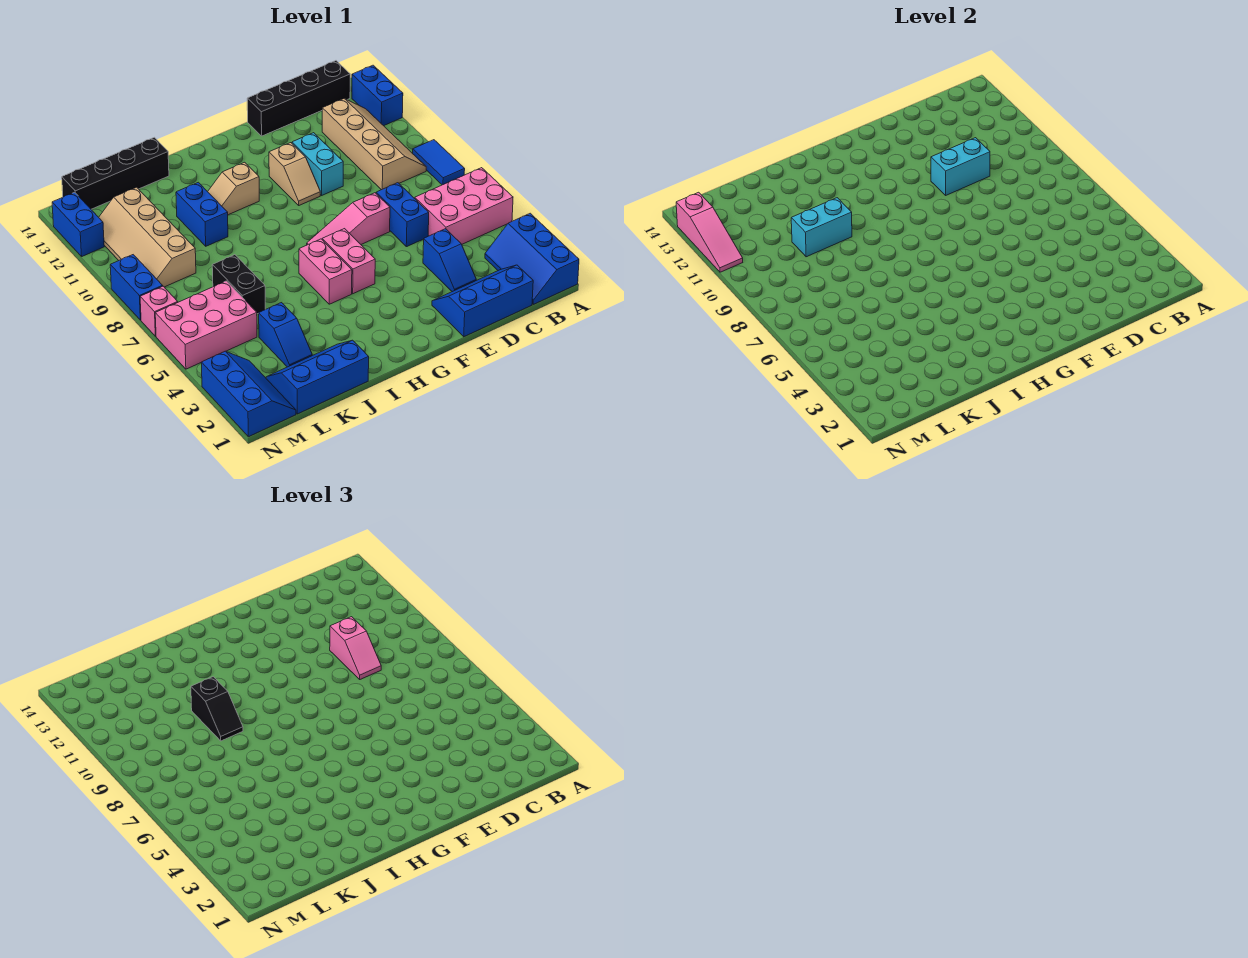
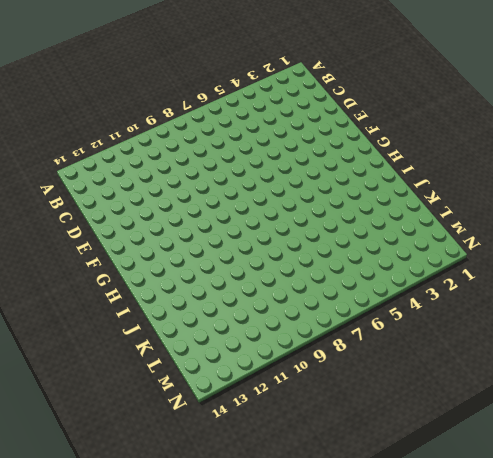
none -> blue 2x3 slope [485,213,579,304]
none -> pink 2x3 brick [415,168,513,244]
none -> blue 1x2 tile [413,140,465,185]
none -> blue 1x2 brick [352,65,403,126]

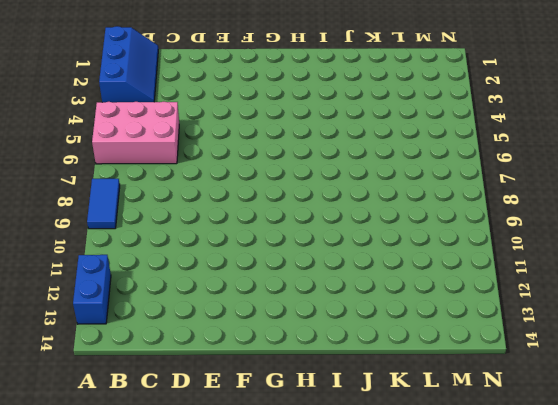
none -> tan 2x4 slope [322,99,426,190]
none -> black 1x4 brick [247,61,350,136]
none -> blue 2x3 slope [432,265,533,337]
none -> blue 1x2 slope [423,229,476,292]

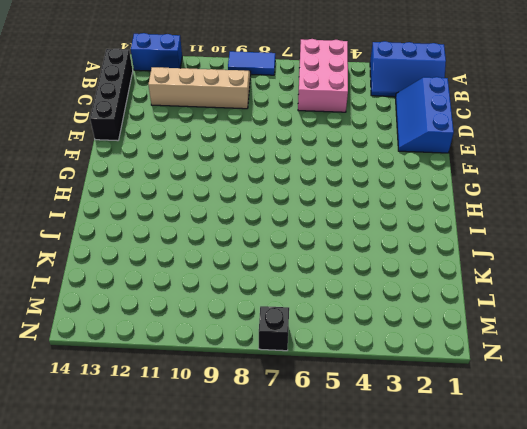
black 1x1 brick [259,306,289,351] -> pink 1x1 brick [140,286,178,336]
none -> blue 1x2 slope [423,229,476,292]
none -> blue 1x2 brick [376,183,429,247]
none -> pink 1x3 slope [307,193,390,245]
none -> cyan 1x2 brick [292,133,343,195]

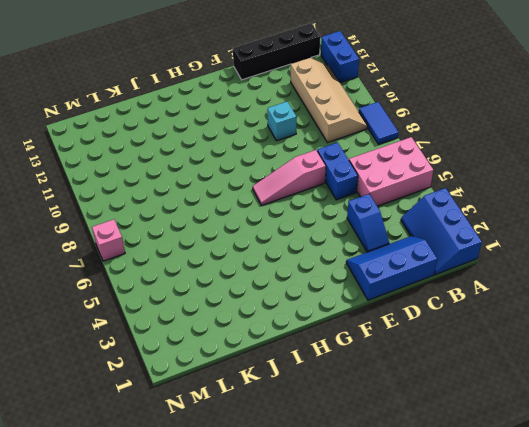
cyan 1x1 brick [268,102,296,141] -> cyan 1x2 brick [292,133,343,195]
none -> tan 1x2 slope [269,143,320,205]
none -> pink 1x2 brick [322,229,375,294]
none -> pink 1x2 brick [299,239,352,304]
none -> tan 1x2 slope [208,162,259,215]

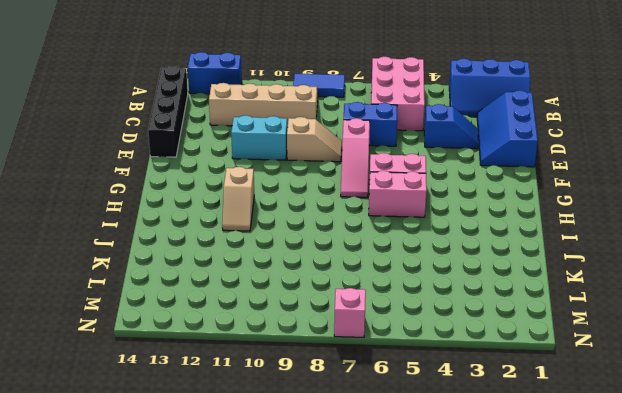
tan 1x2 slope [287,117,342,162] -> tan 1x2 slope moved to [269,143,320,205]
none -> blue 2x3 slope [266,340,369,414]
none -> blue 1x2 brick [176,182,228,246]
none -> black 1x4 brick [62,137,169,209]
none -> blue 1x2 slope [259,303,312,367]

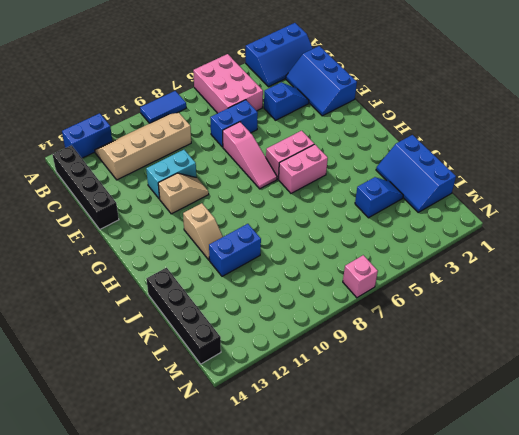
none -> black 1x2 brick [212,255,265,314]
none -> pink 2x3 brick [155,281,257,369]
none -> tan 2x4 slope [99,187,196,287]
none -> blue 2x3 slope [201,351,296,437]

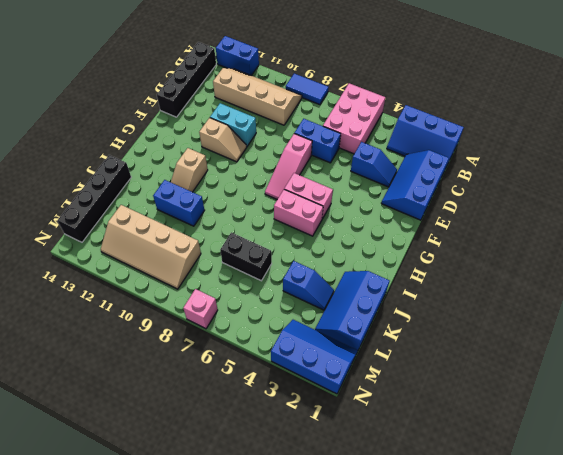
none -> pink 2x3 brick [155,281,257,369]
none -> blue 1x2 brick [110,255,162,320]
none -> blue 1x2 brick [52,192,104,256]
none -> cyan 1x2 brick [931,138,990,195]

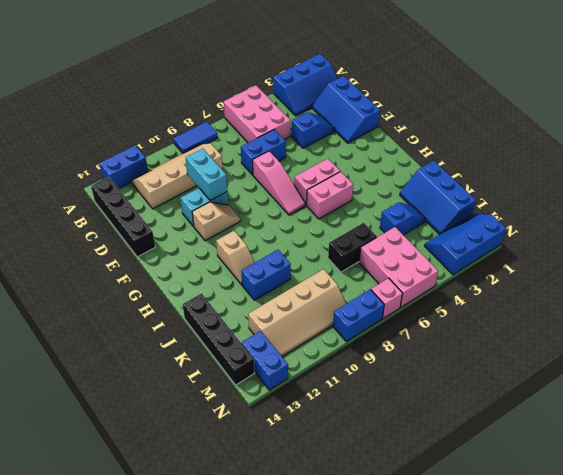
blue 1x2 brick [242,331,288,390] -> blue 1x2 brick turned to [52,192,104,256]
none -> cyan 1x2 brick [791,198,852,257]
none -> pink 1x3 slope [676,192,743,272]
none -> pink 1x2 slope [330,617,381,679]
none -> black 1x2 slope [191,677,243,741]

